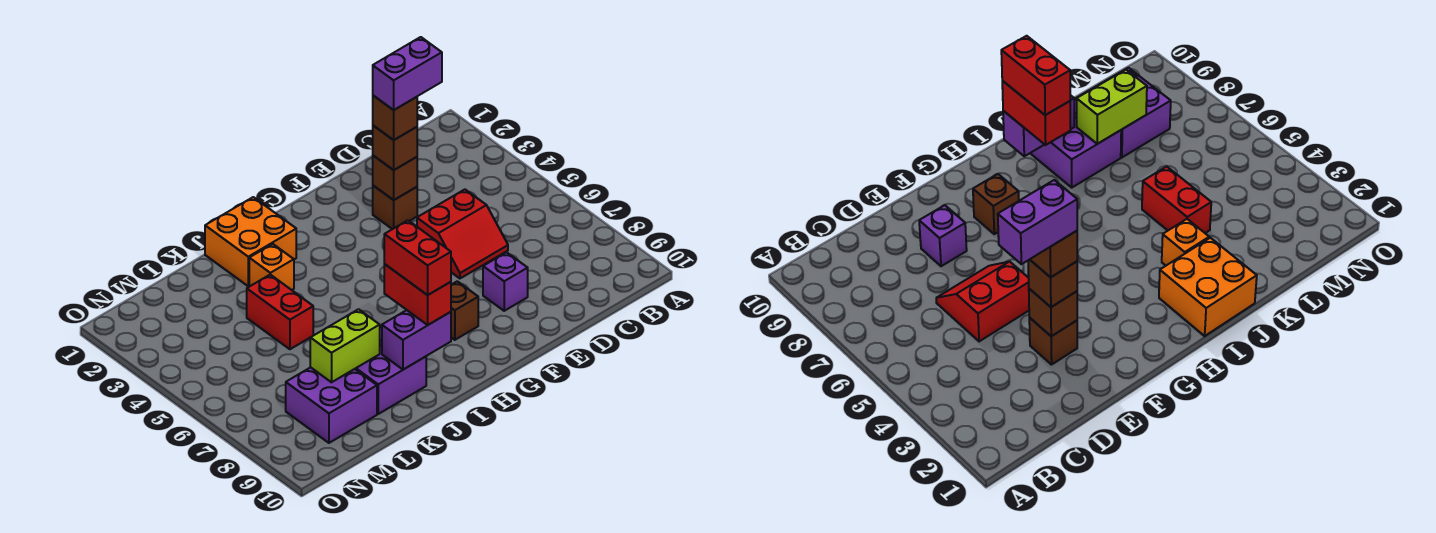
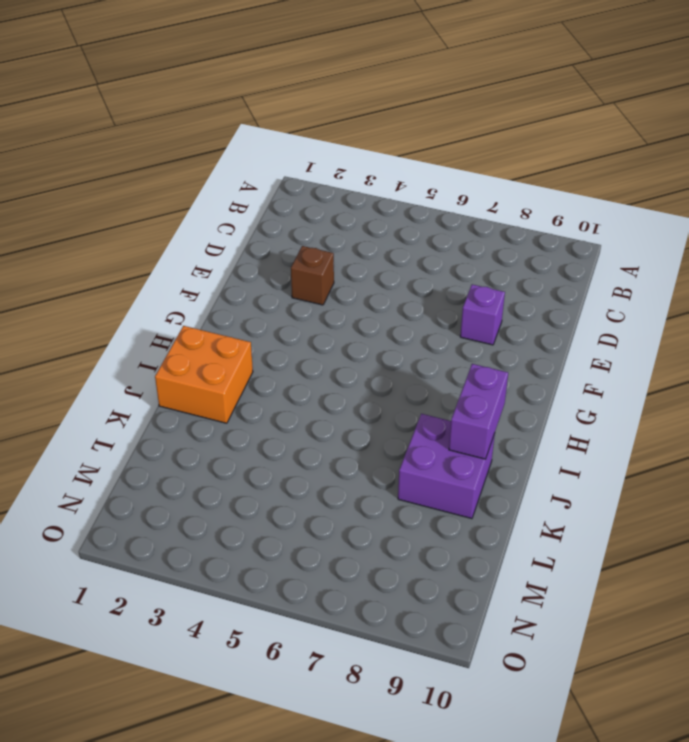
none -> red 2x2 slope [417,190,508,278]
none -> brown 1x1 brick [451,281,478,340]
none -> orange 1x1 brick [249,244,294,290]

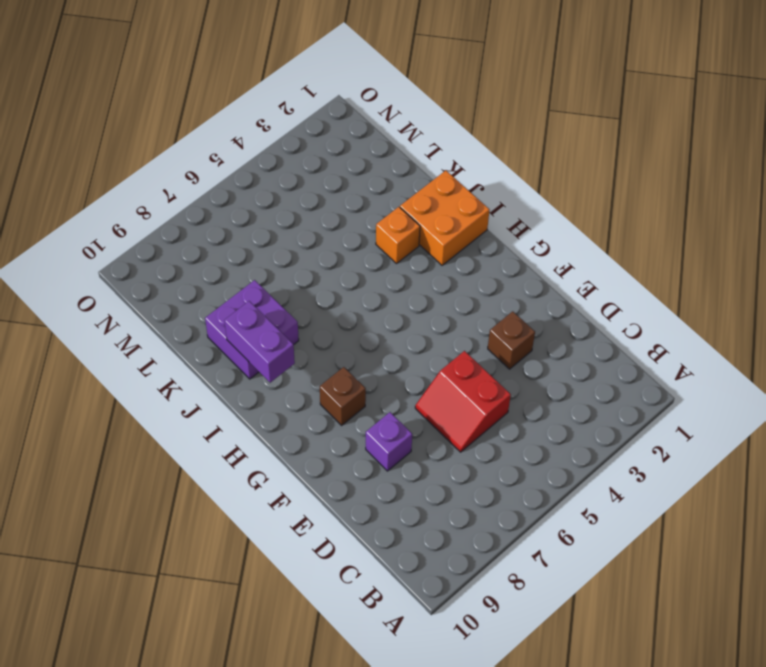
none -> red 1x2 brick [247,275,313,349]
none -> purple 2x2 brick [286,367,377,443]
none -> brown 1x1 brick [373,156,417,200]

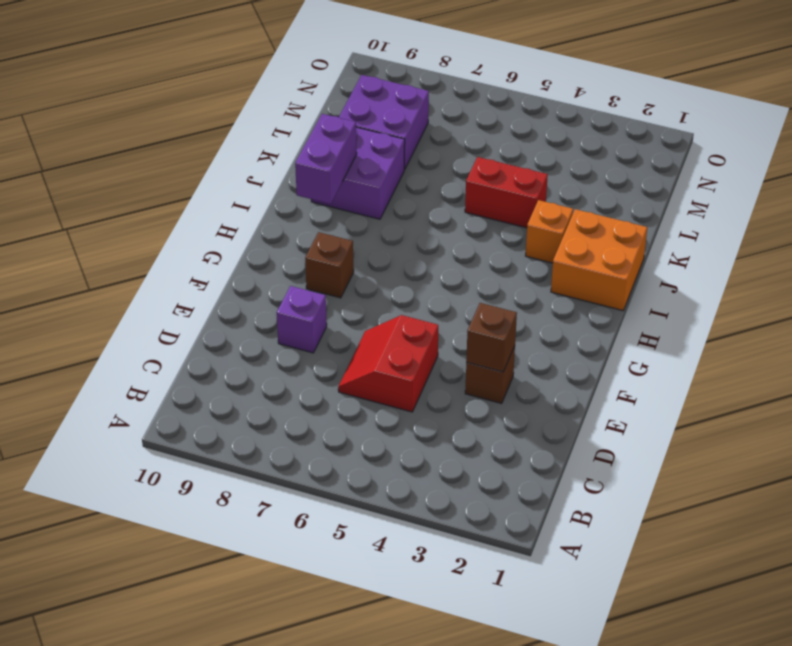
none -> lime 1x2 brick [310,309,380,382]
none -> brown 1x1 brick [373,126,417,170]
none -> red 1x2 brick [384,264,451,325]

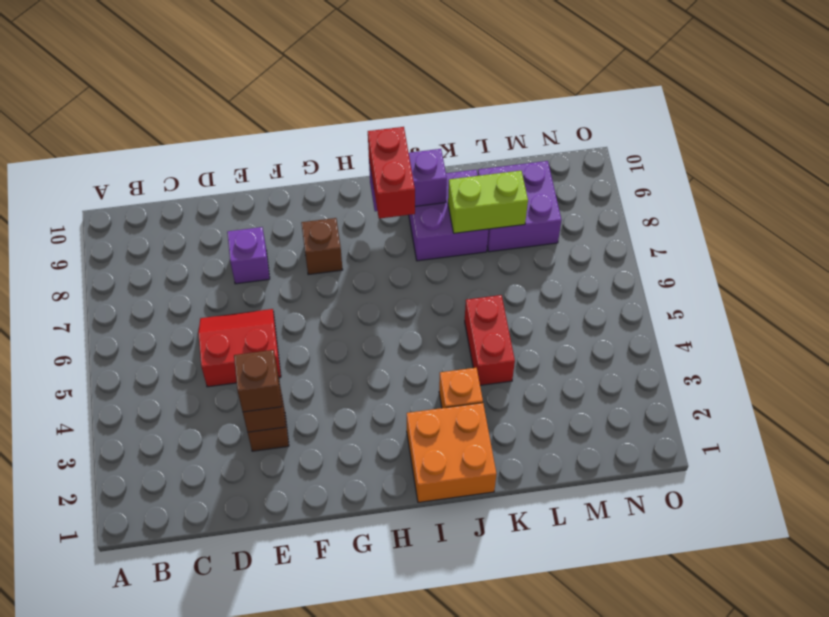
none -> brown 1x1 brick [373,96,417,140]
none -> red 1x2 brick [384,220,451,295]
none -> purple 1x2 brick [373,37,442,110]

